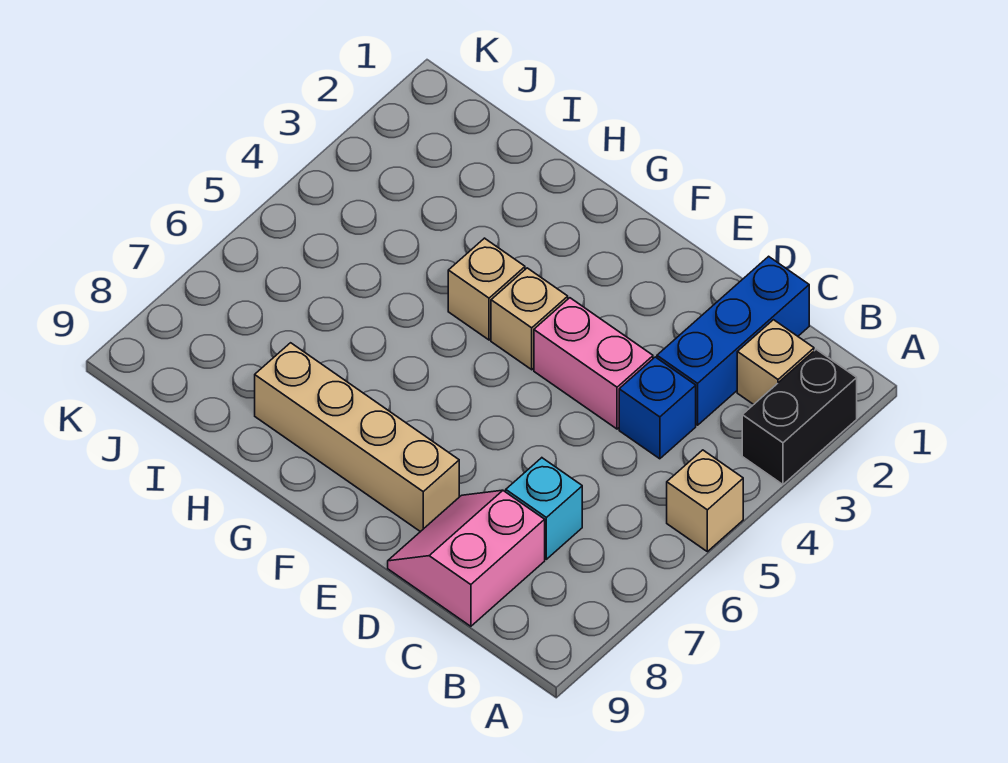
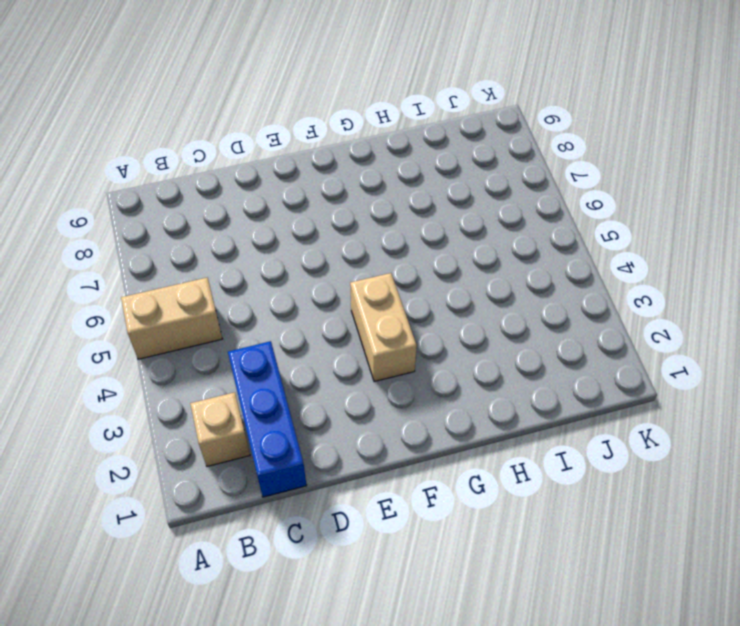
tan 1x2 brick [121,278,222,359] -> tan 1x1 brick [667,450,743,552]
tan 1x2 brick [350,273,417,382] -> tan 1x1 brick [491,268,568,370]
none -> black 1x2 brick [742,349,857,484]
none -> blue 1x1 brick [619,357,696,459]

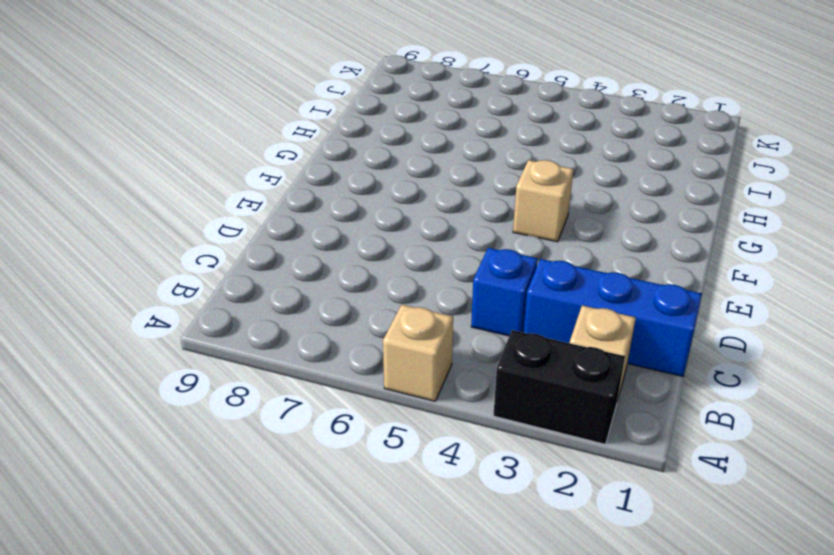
none -> cyan 1x1 brick [506,458,582,559]
none -> pink 2x2 slope [388,490,545,626]

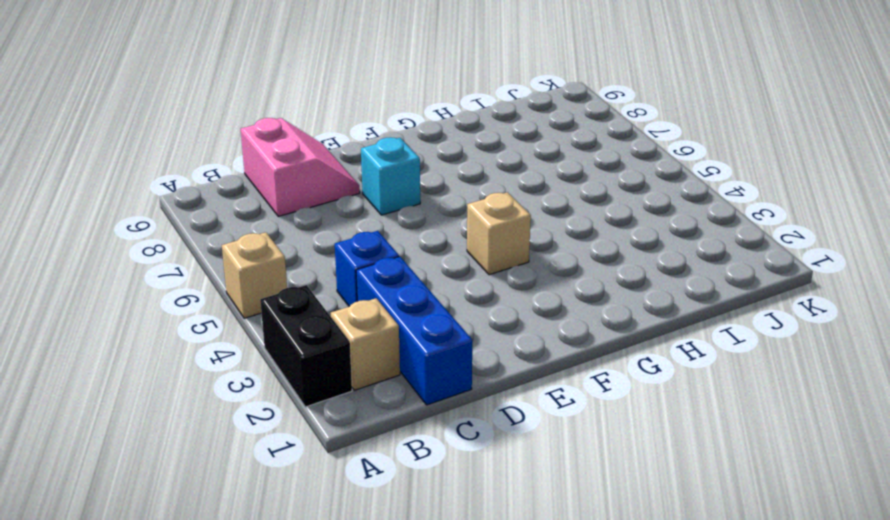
cyan 1x1 brick [361,137,420,215] -> cyan 1x1 brick moved to [506,458,582,559]
none -> pink 1x2 brick [534,298,653,429]
none -> tan 1x4 brick [255,343,459,532]

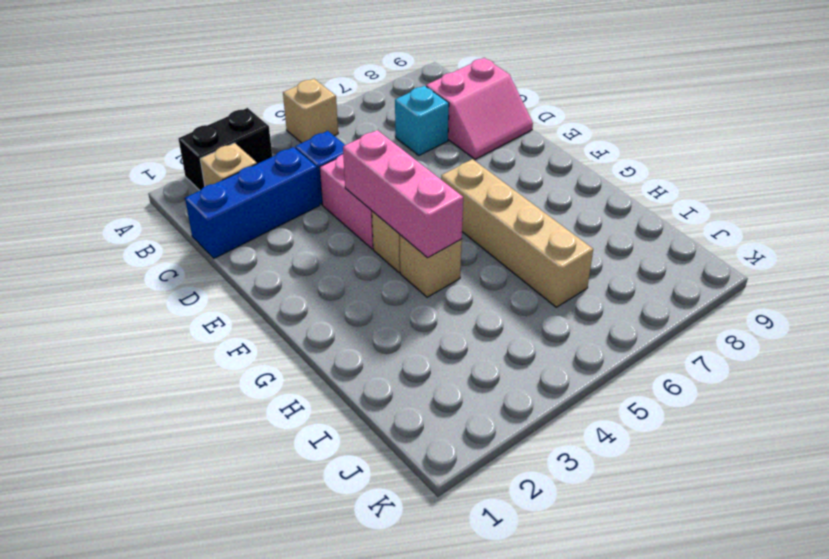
pink 1x3 brick [343,130,463,258] -> none
tan 1x4 brick [441,159,593,307] -> tan 1x4 brick moved to [255,343,459,532]

